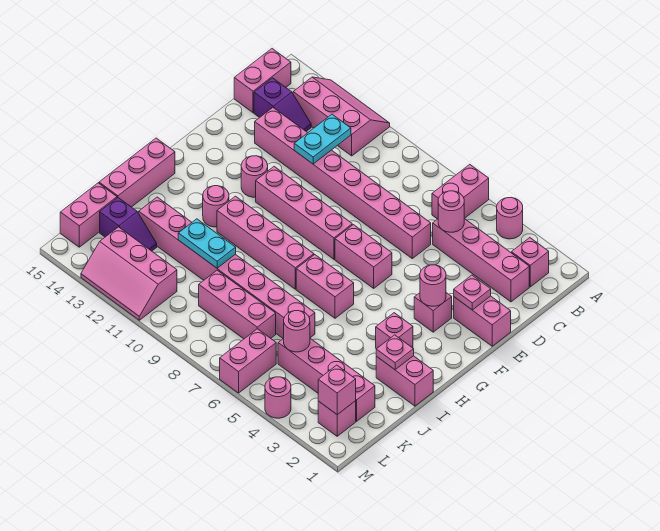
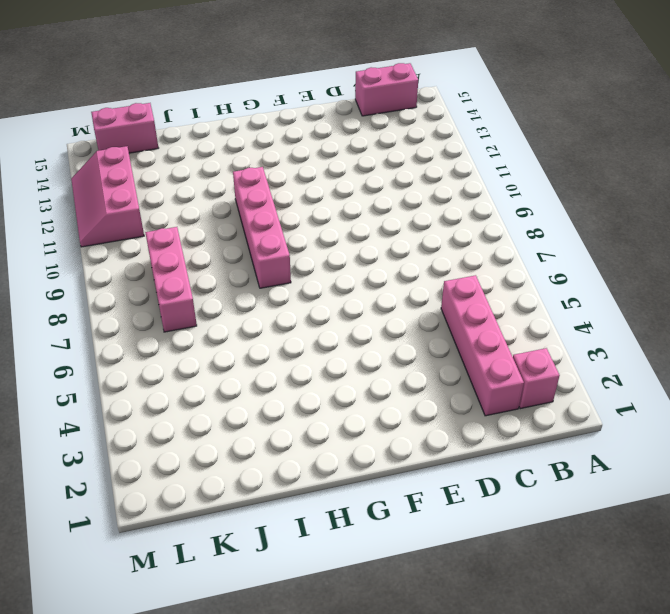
none -> pink 1x1 round brick [497,197,523,239]
none -> pink 1x2 brick [432,165,489,219]
none -> pink 2x3 slope [293,77,390,156]
none -> purple 1x2 slope [254,78,311,132]

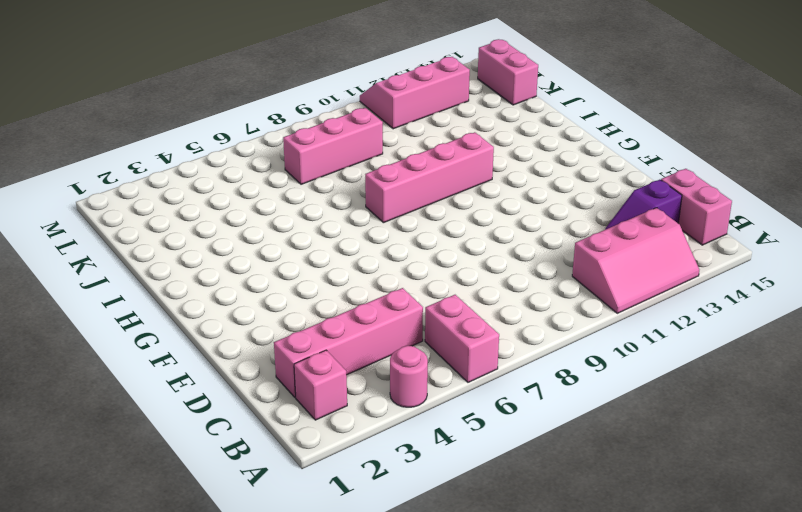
none -> pink 1x8 brick [255,108,431,258]
none -> pink 1x2 brick [454,296,511,346]
none -> pink 1x1 brick [414,293,452,332]
none -> pink 1x2 brick [335,225,392,288]

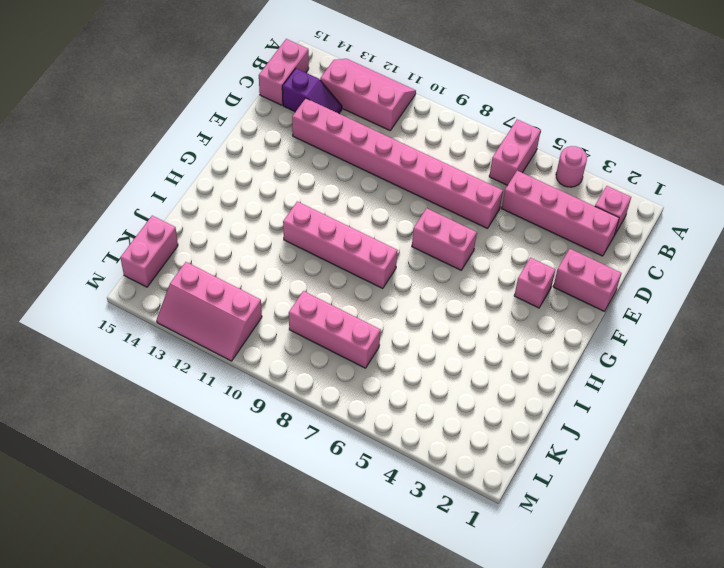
none -> pink 1x4 brick [256,167,352,259]
none -> pink 1x1 round brick [241,156,268,197]
none -> pink 1x1 brick [376,313,413,349]
none -> pink 1x2 brick [296,255,354,318]

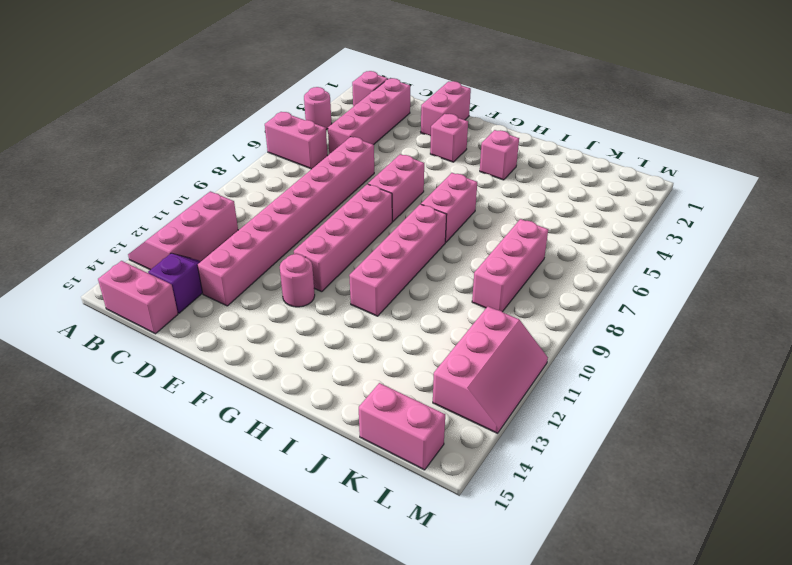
none -> pink 1x1 round brick [203,186,229,227]
none -> pink 1x3 brick [99,138,175,207]
none -> pink 1x2 brick [376,356,433,406]
none -> pink 1x8 brick [139,197,315,338]

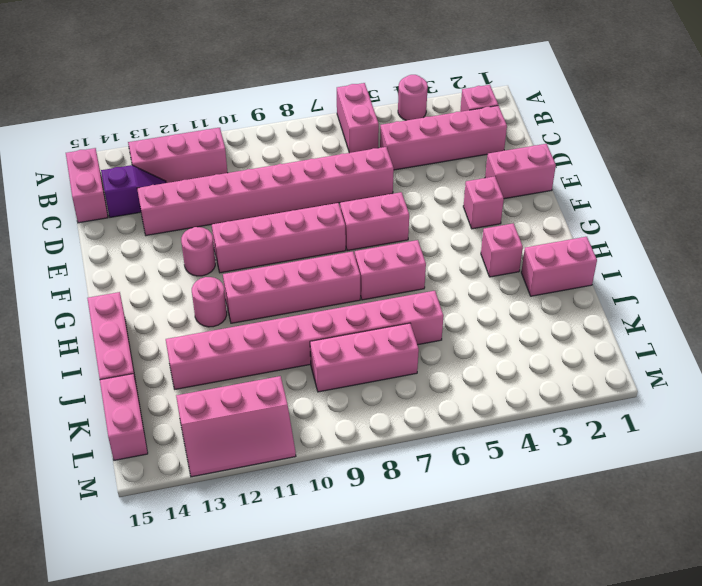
none -> pink 1x4 brick [278,338,375,421]
none -> purple 1x2 slope [100,198,157,251]
none -> pink 1x1 brick [318,401,356,436]
none -> pink 1x2 brick [220,329,276,393]

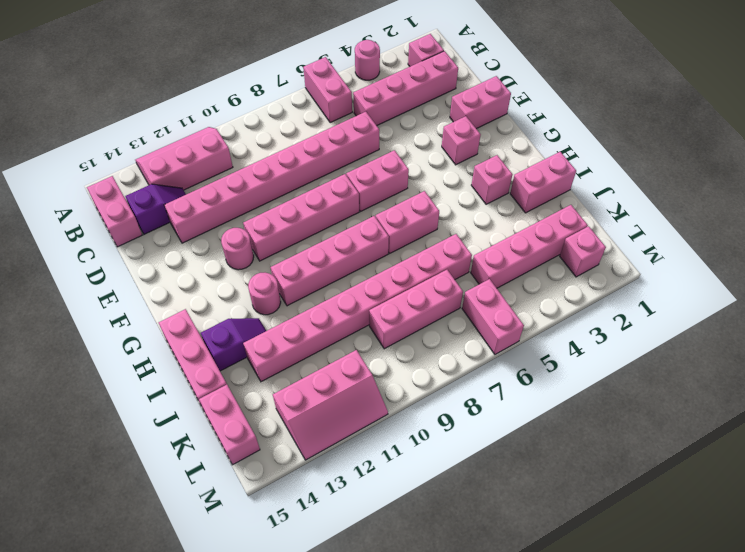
purple 1x2 slope [201,318,266,371] -> purple 1x2 slope moved to [100,198,157,251]
none -> pink 1x1 round brick [265,377,291,418]
none -> pink 1x1 round brick [438,191,464,232]
none -> cyan 1x2 plate [294,114,351,164]
none -> pink 1x1 plate [454,275,491,310]

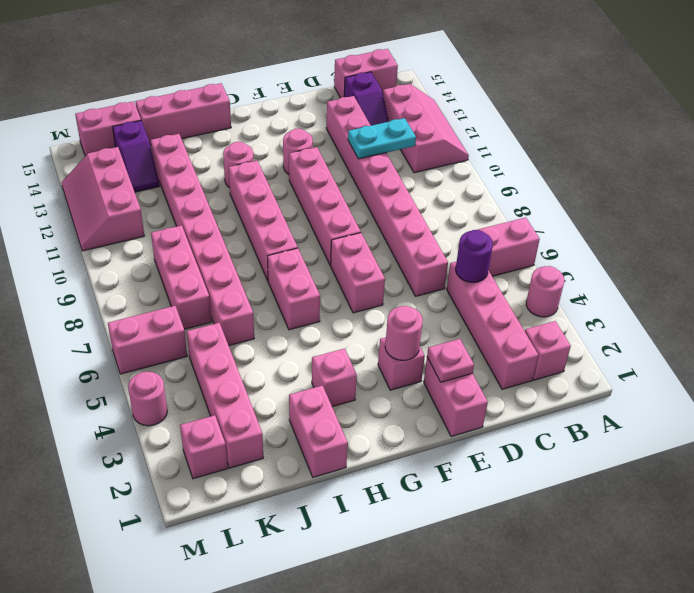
purple 1x1 round brick [456,230,493,283] -> pink 1x1 round brick [438,191,464,232]
none -> pink 1x1 plate [376,335,414,370]
none -> cyan 1x2 plate [178,219,236,268]
none -> pink 1x1 round brick [284,311,310,352]
none -> pink 1x1 brick [318,365,356,415]

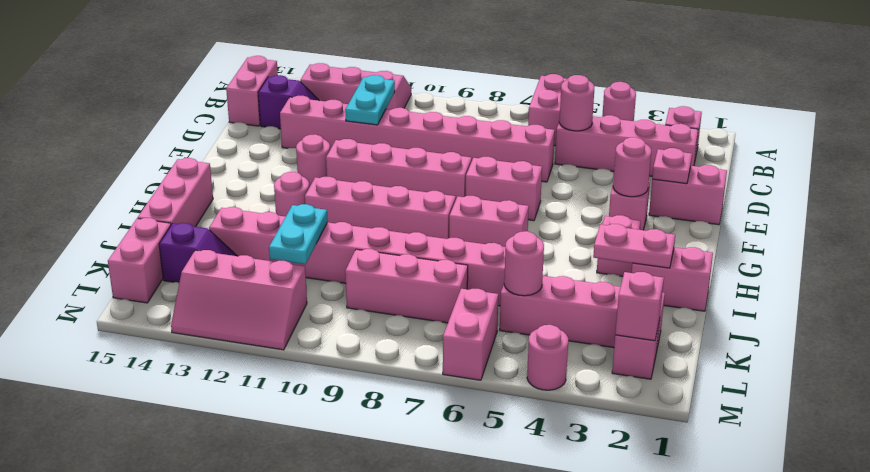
pink 1x2 plate [593,224,675,268] -> pink 1x1 plate [376,335,414,370]
cyan 1x2 plate [269,204,328,264] -> cyan 1x2 plate turned to [178,219,236,268]

